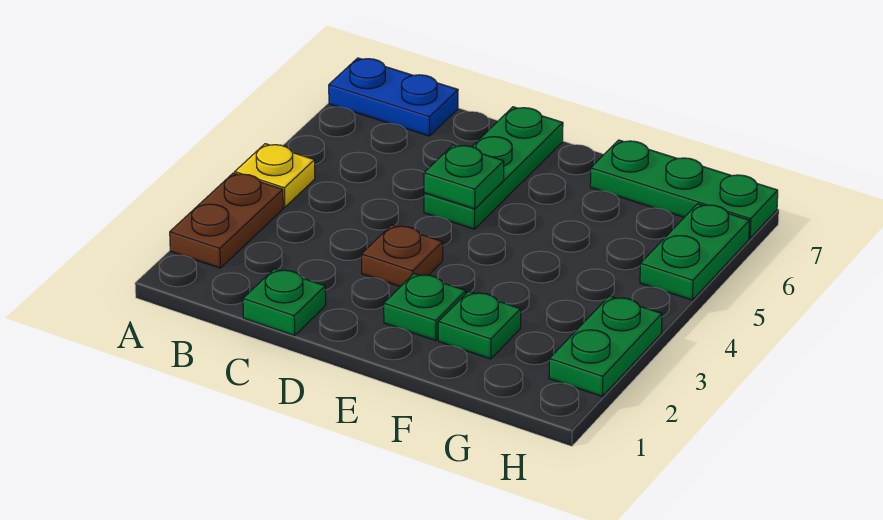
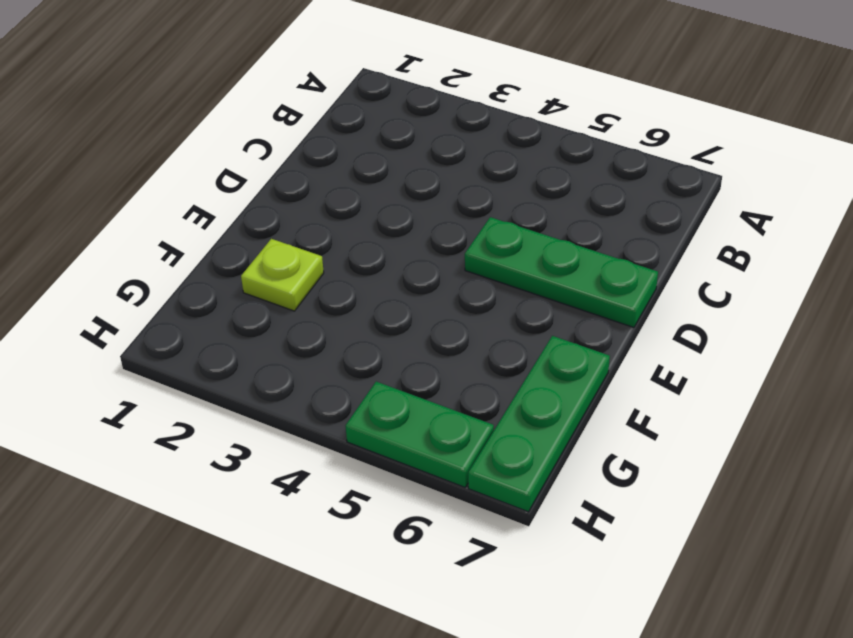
lime 1x1 plate [241,239,324,311] -> green 1x1 plate [438,291,521,359]
none -> brown 1x2 plate [170,173,283,268]
none -> yellow 1x1 plate [235,144,315,207]
none -> blue 1x2 plate [329,58,458,136]

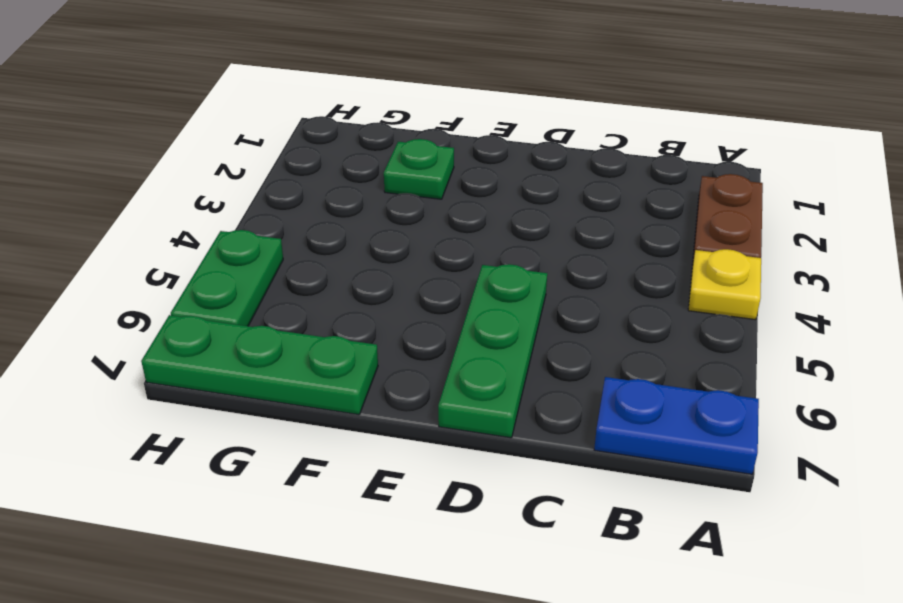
none -> green 1x1 plate [243,269,326,336]
none -> brown 1x1 plate [362,225,443,287]
none -> green 1x1 plate [384,273,466,340]

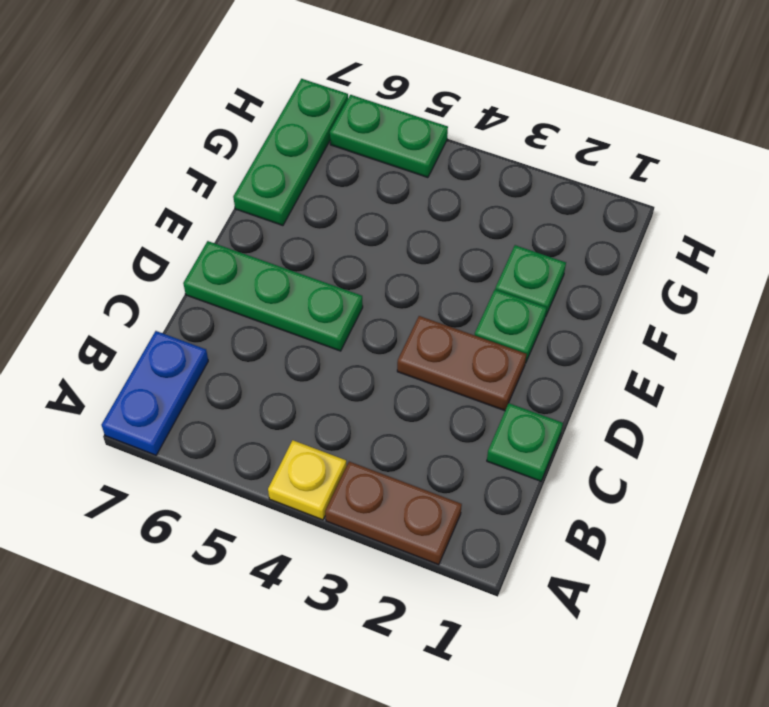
brown 1x2 plate [397,316,526,411] -> brown 1x1 plate [362,225,443,287]
none -> green 1x2 plate [549,296,662,396]
none -> green 1x1 plate [424,145,504,209]

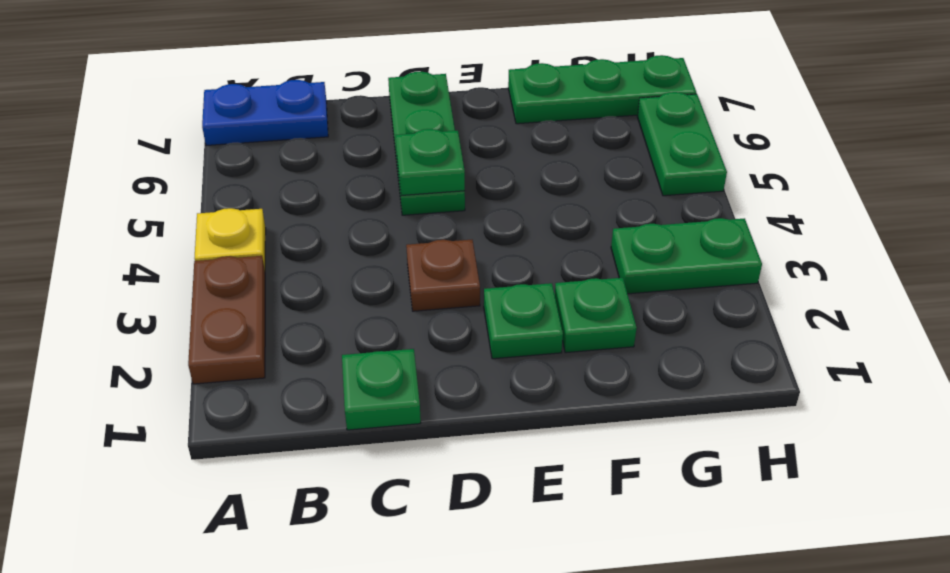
green 1x2 plate [611,218,762,294] -> green 1x2 plate turned to [549,296,662,396]

